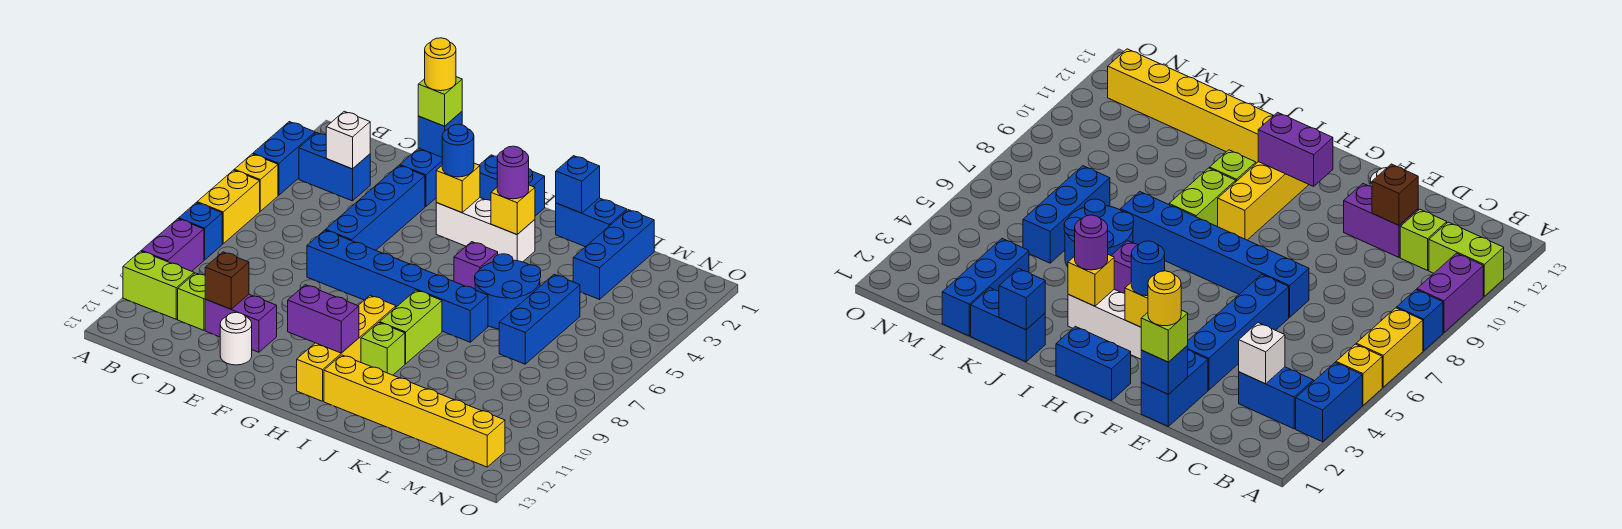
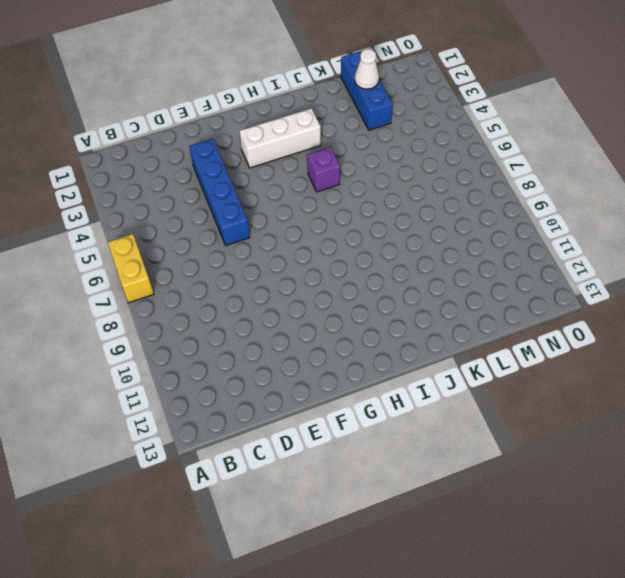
white 1x1 cone [355,49,379,89] -> none
none -> blue 1x2 brick [253,122,315,195]
none -> yellow 1x1 brick [234,154,278,211]
none -> blue 1x1 brick [179,203,222,260]
none -> purple 1x2 brick [141,219,204,271]

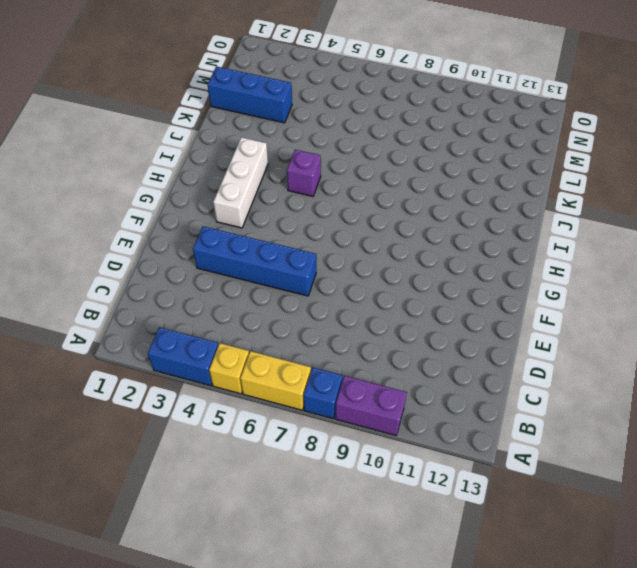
none -> lime 1x2 brick [123,251,194,319]
none -> blue 1x2 brick [299,133,370,201]
none -> lime 1x1 brick [178,273,205,330]
none -> purple 1x2 brick [205,294,277,352]

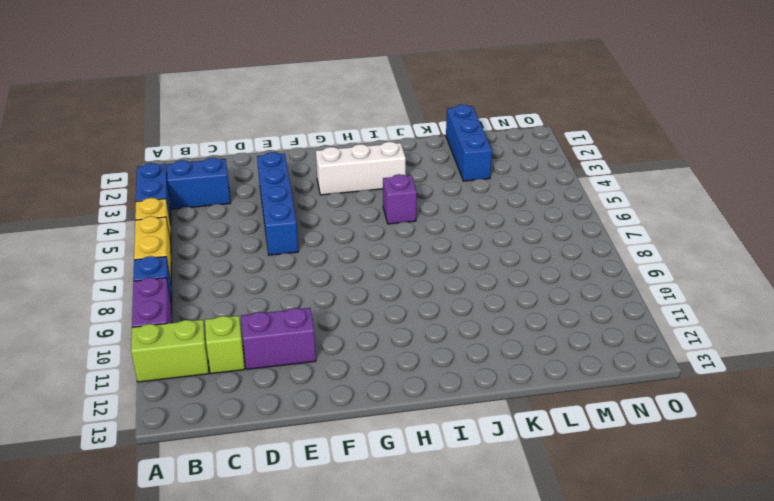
none -> blue 1x2 brick [400,148,442,207]
none -> blue 1x6 brick [307,230,488,342]
none -> white 1x1 round brick [220,312,252,365]
none -> blue 1x2 brick [480,155,545,216]

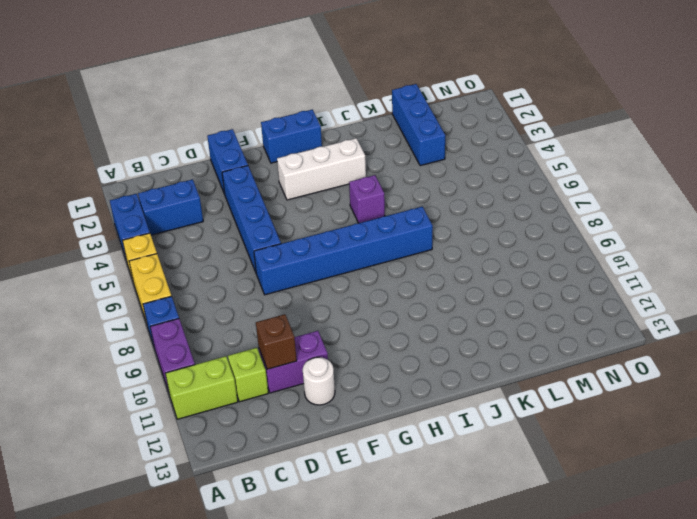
none -> yellow 1x4 brick [297,296,396,401]
none -> lime 1x2 brick [380,290,442,364]
none -> lime 1x1 brick [361,323,405,375]
none -> yellow 1x6 brick [324,355,505,467]

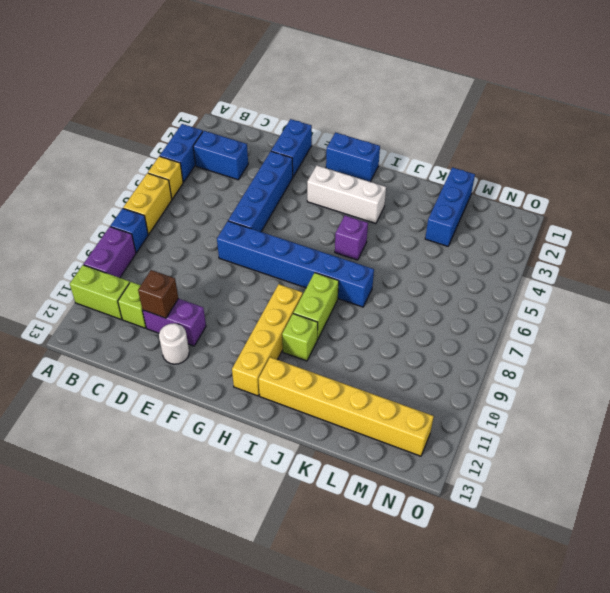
none -> blue 1x2 brick [556,198,627,247]
none -> blue 2x2 round brick [475,254,541,329]
none -> blue 1x3 brick [499,275,580,364]
none -> white 1x1 brick [326,111,370,169]

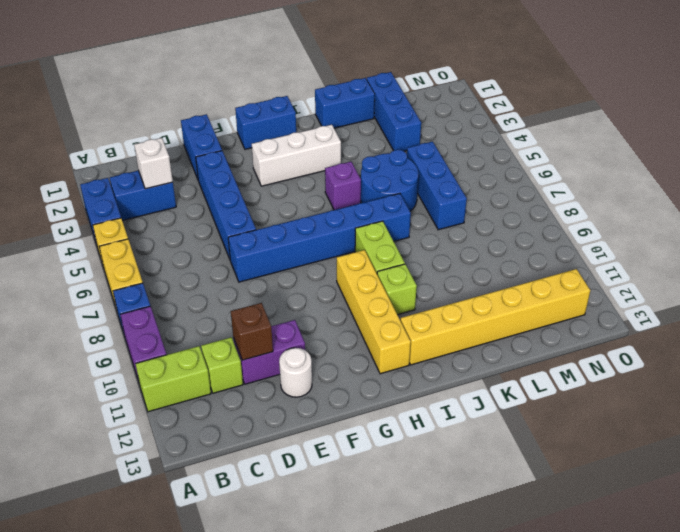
none -> blue 1x1 brick [418,112,462,157]
none -> yellow 1x1 brick [436,163,480,213]
none -> purple 1x2 brick [288,285,359,353]
none -> yellow 1x1 brick [491,185,535,234]

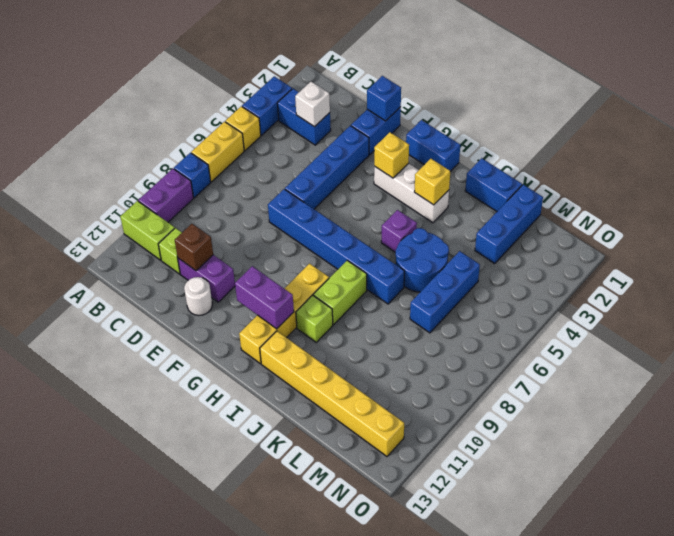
none -> blue 1x1 brick [556,156,600,213]
none -> lime 1x1 brick [418,77,462,126]
none -> blue 1x1 round brick [442,124,474,177]
none -> purple 1x1 round brick [497,146,529,199]

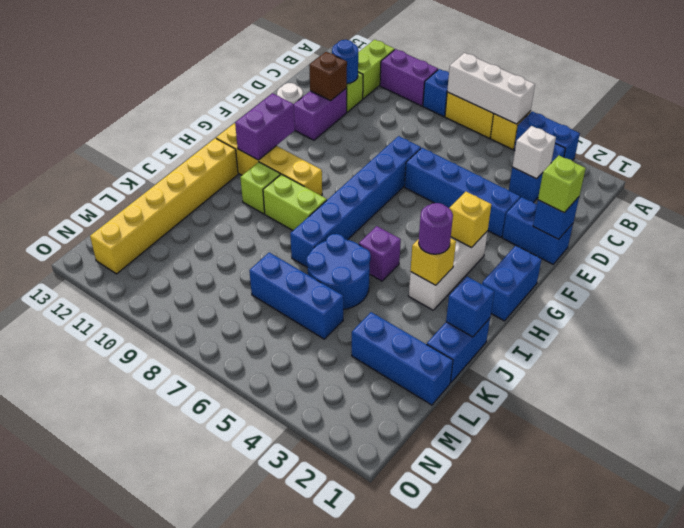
white 1x3 brick [447,53,535,124] -> none
blue 1x1 round brick [332,40,358,84] -> blue 1x1 round brick moved to [442,124,474,177]
none -> yellow 1x1 round brick [425,38,456,91]

